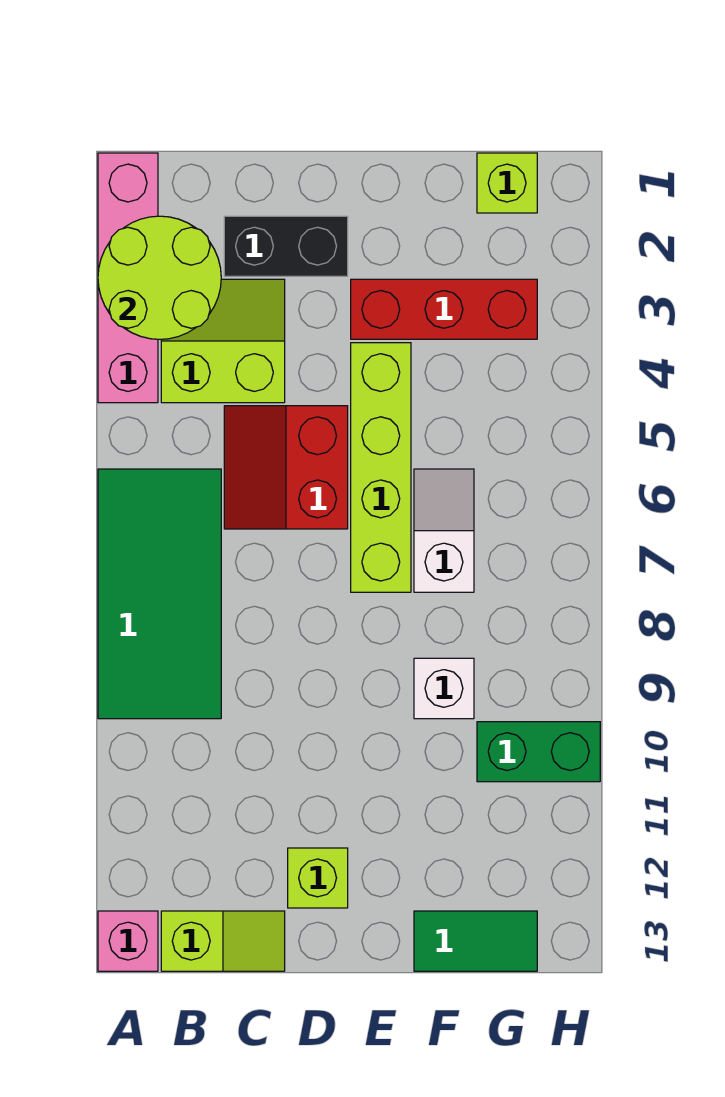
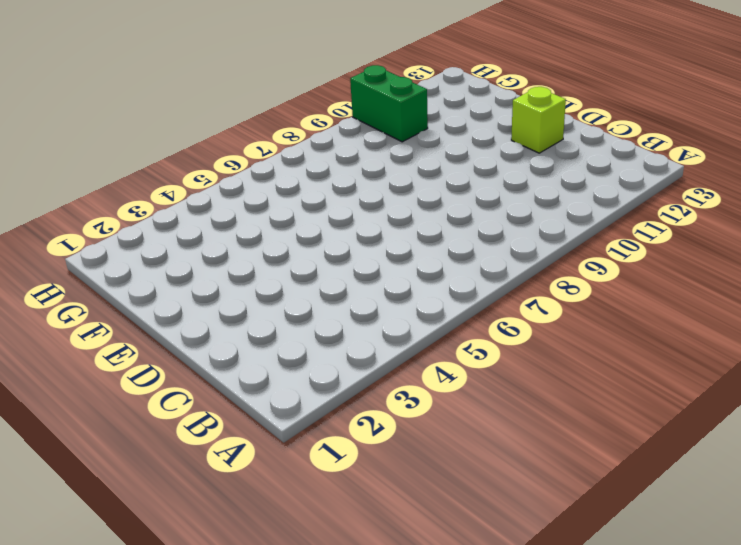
none -> pink 1x4 brick [98,153,158,403]
none -> green 2x4 tile [98,469,221,719]
none -> pink 1x1 brick [98,911,158,971]

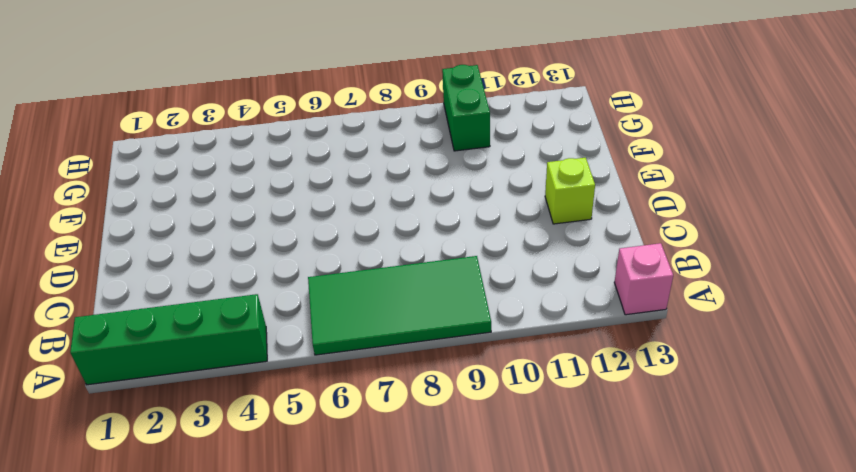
green 1x4 brick [70,294,267,385] -> pink 1x4 brick [98,153,158,403]
none -> lime 2x2 slope [161,279,285,403]
none -> lime 1x2 slope [161,911,285,971]
none -> black 1x2 brick [224,216,348,276]

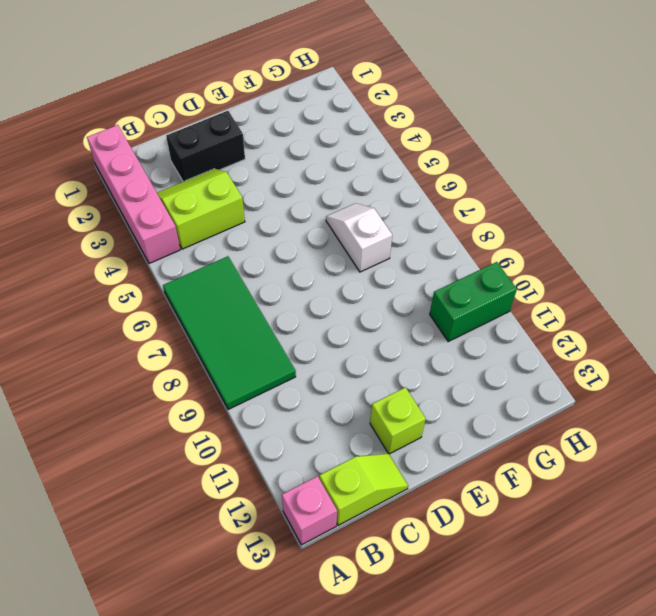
none -> red 2x2 slope [224,406,348,529]
none -> red 1x3 brick [351,279,537,339]
none -> lime 1x4 brick [351,343,411,592]

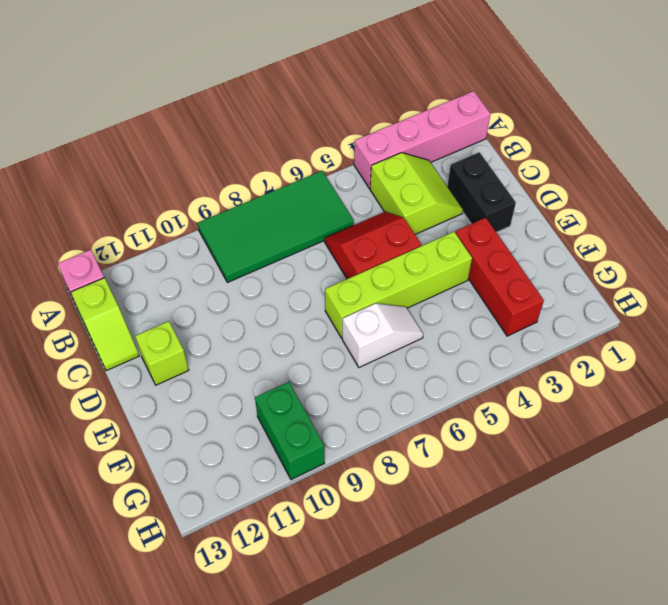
none -> white 1x1 brick [414,658,474,719]
none -> green 1x2 tile [414,911,537,971]
none -> lime 1x1 brick [477,153,537,213]

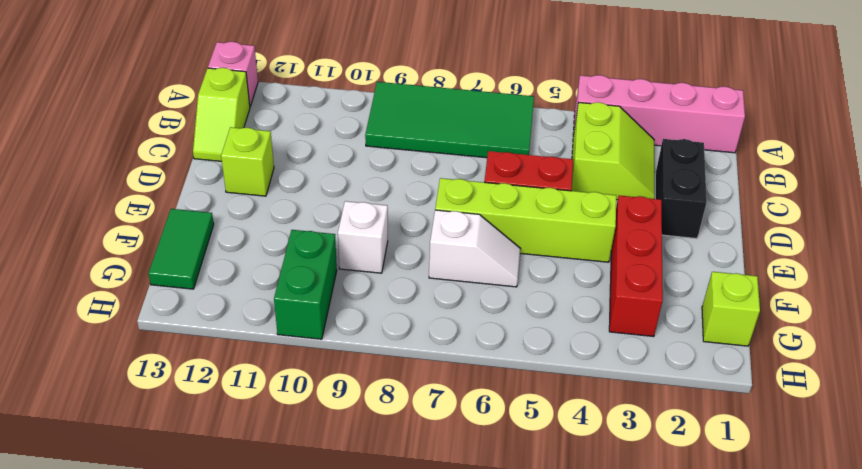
none -> lime 2x2 round brick [98,216,221,339]

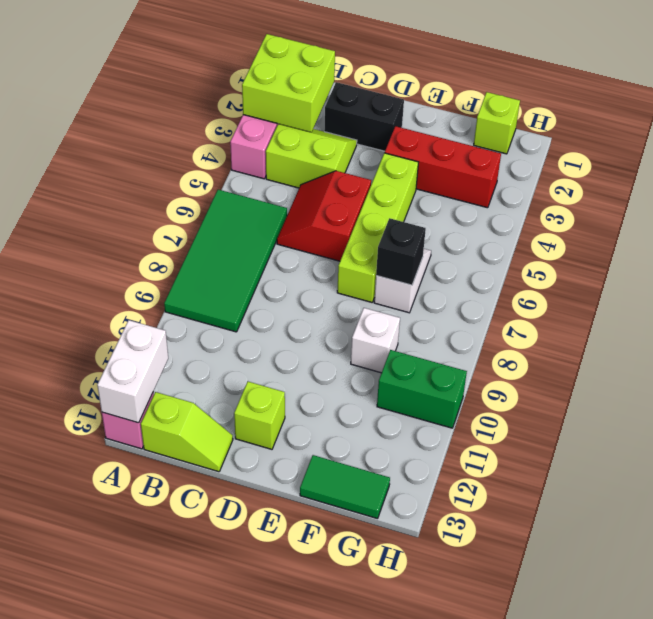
lime 2x2 brick [242,34,335,132] -> lime 2x2 round brick [98,216,221,339]
white 1x2 brick [97,320,168,423] -> none
black 1x1 brick [376,218,426,285] -> none

